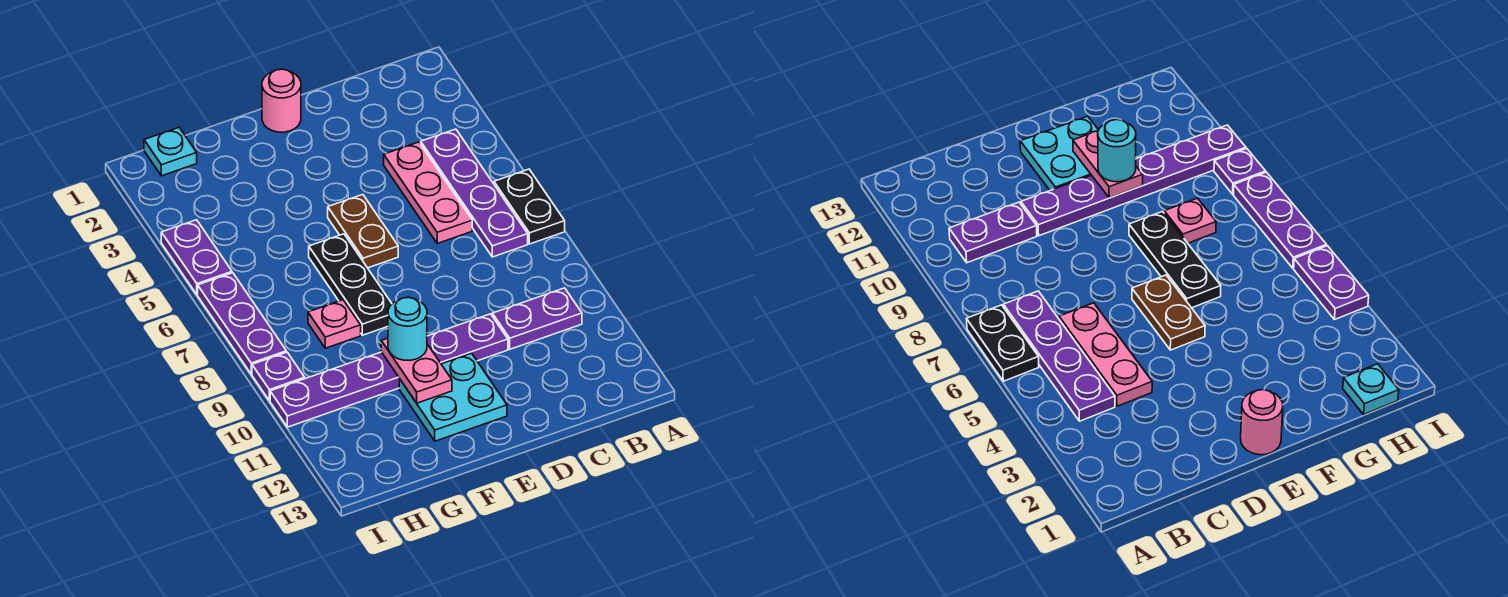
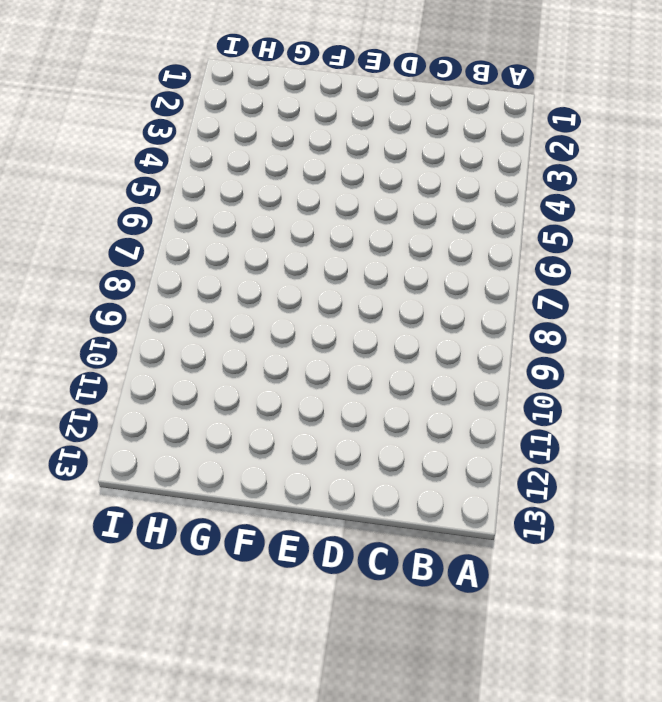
none -> black 1x2 plate [494,169,565,244]
none -> purple 1x4 plate [421,129,528,257]
none -> purple 1x2 plate [492,288,582,349]

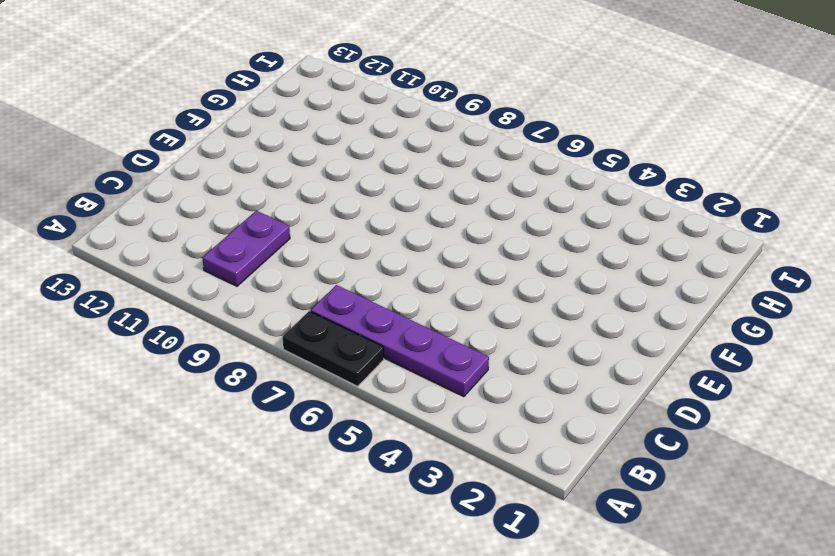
none -> pink 1x3 plate [384,142,472,243]
none -> purple 1x6 plate [270,314,508,427]
none -> pink 1x1 round brick [262,69,301,132]

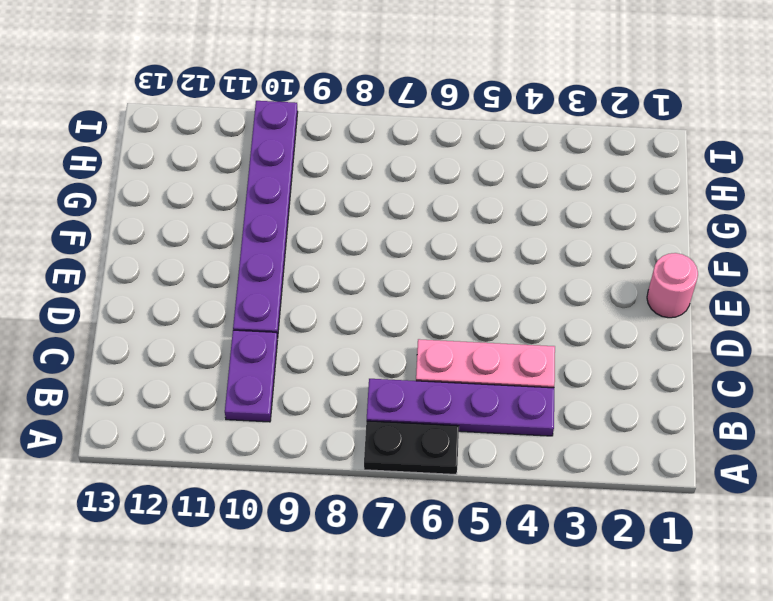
none -> brown 1x2 plate [328,195,398,268]
none -> cyan 2x2 plate [399,353,507,441]
none -> black 1x3 plate [309,234,392,335]

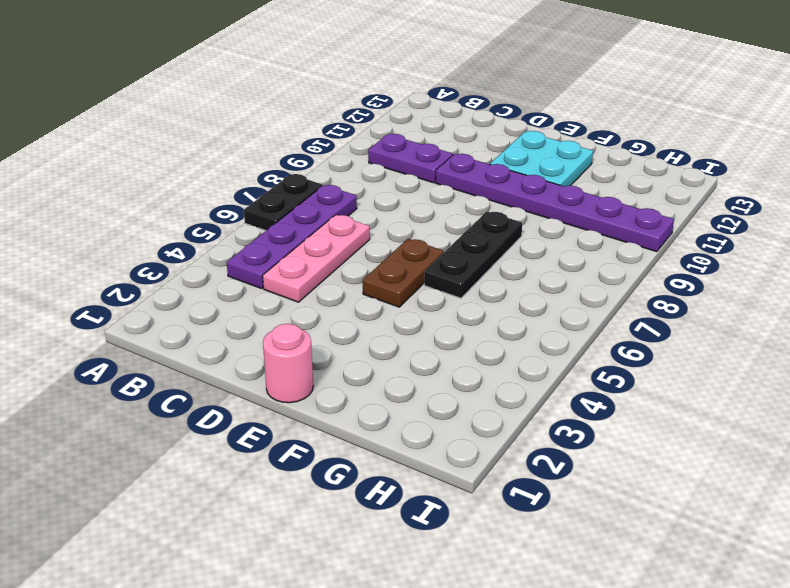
none -> pink 1x1 plate [308,300,361,348]
none -> cyan 1x1 plate [144,128,197,176]
none -> purple 1x2 plate [161,220,232,295]

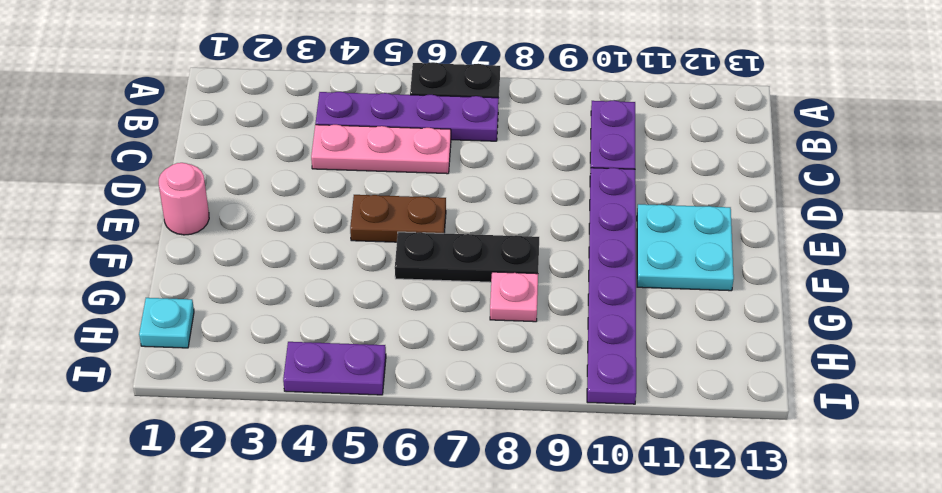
none -> purple 1x3 plate [198,273,286,374]
none -> purple 1x1 plate [252,352,305,401]
none -> pink 1x2 plate [381,338,452,403]

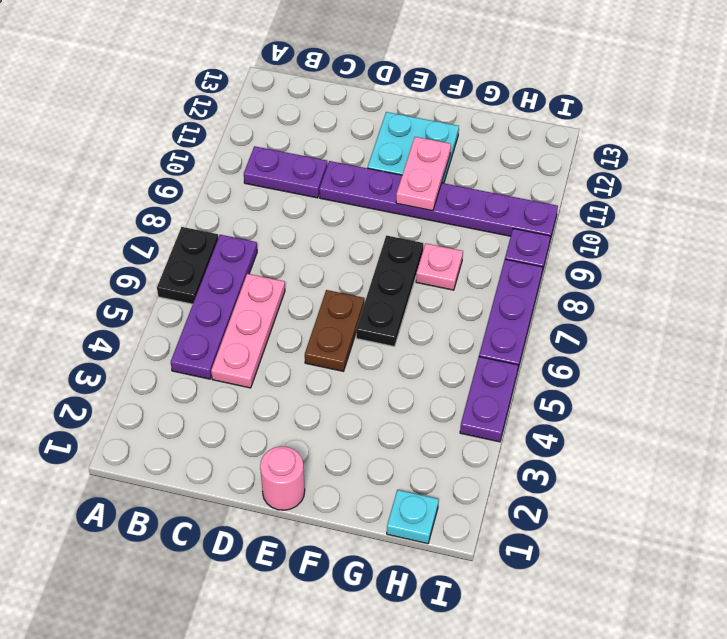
none -> cyan 1x1 round brick [388,297,427,360]

